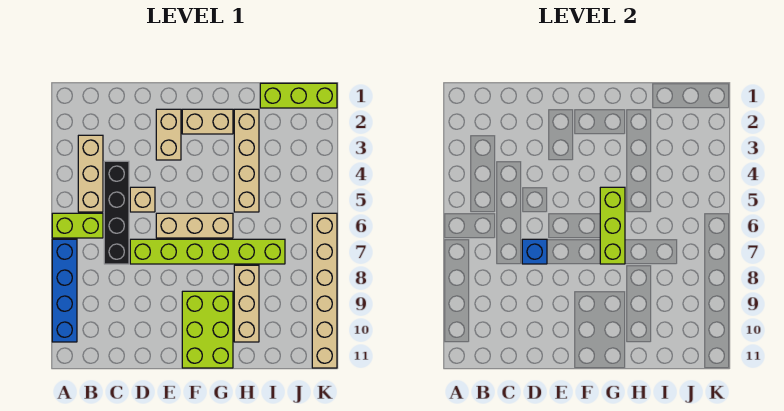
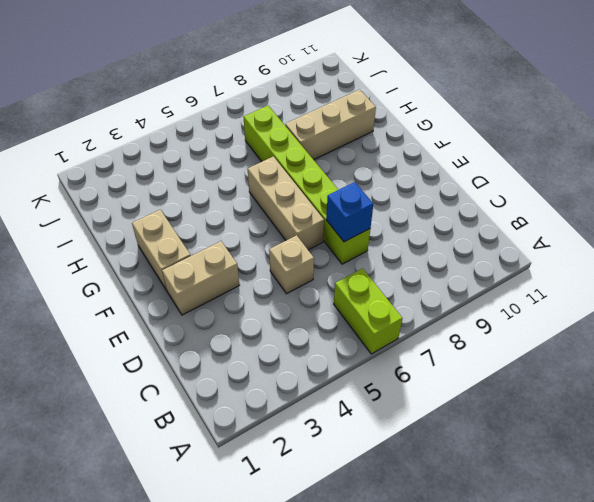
none -> blue 1x4 brick [52,239,77,342]
none -> tan 1x3 brick [78,135,103,212]
none -> black 1x4 brick [104,161,129,264]

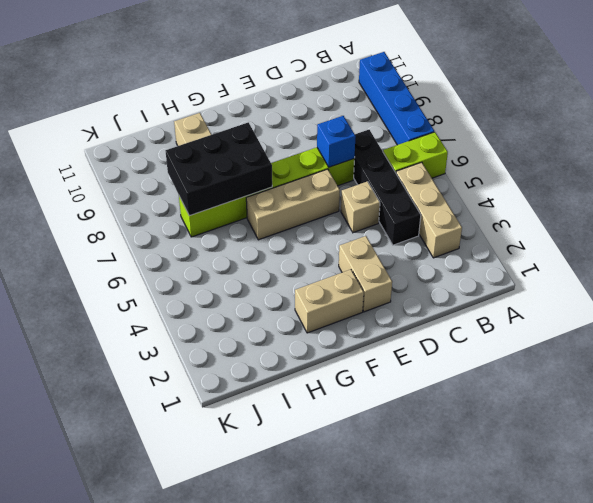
black 2x3 brick [166,122,272,216] -> lime 1x3 brick [600,187,625,264]
none -> lime 2x3 brick [182,291,233,368]
none -> tan 1x4 brick [234,109,259,212]
none -> lime 1x3 brick [260,83,337,108]

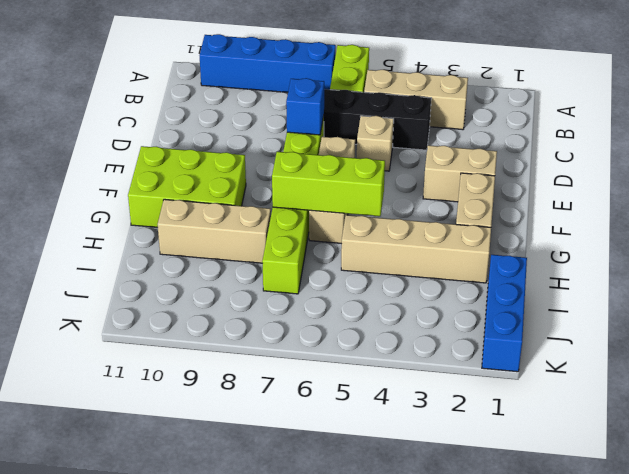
blue 1x3 brick [482,255,527,372] -> lime 1x3 brick [260,83,337,108]
none -> tan 1x6 brick [312,213,337,368]

